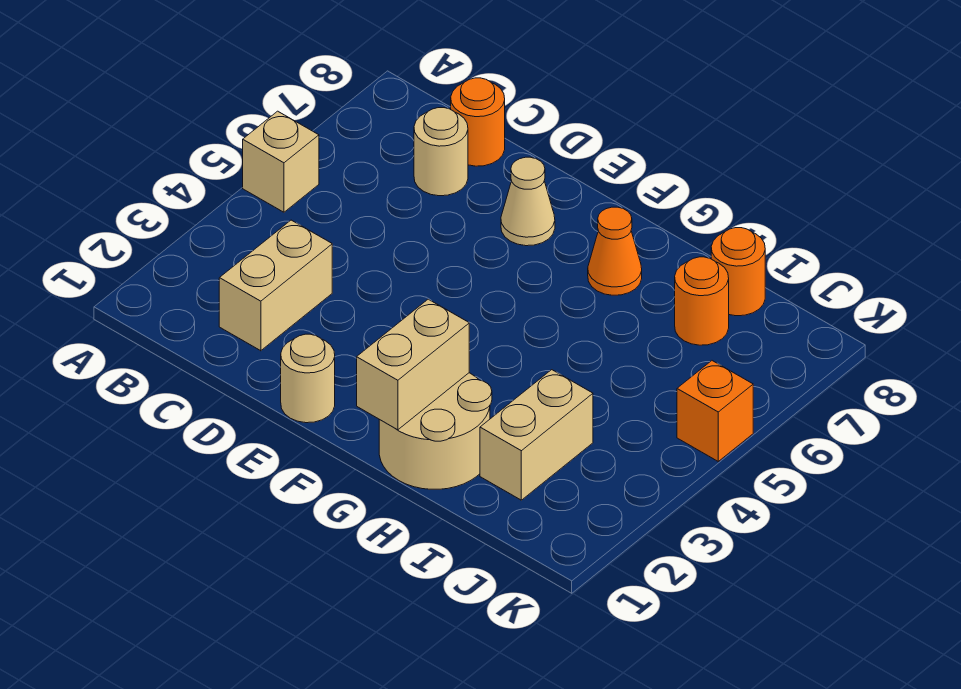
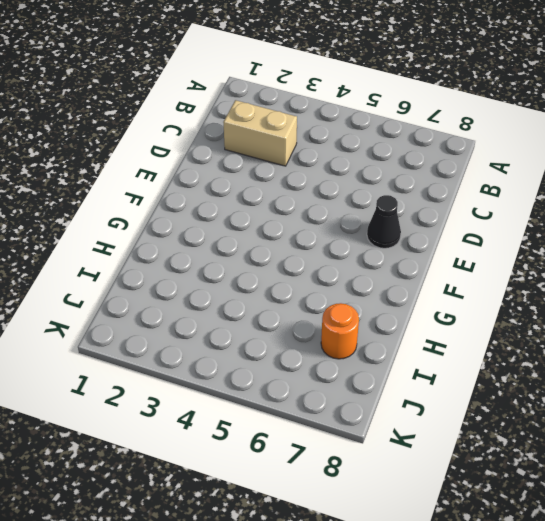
black 1x1 cone [367,195,401,248] -> tan 1x1 cone [501,157,555,246]
none -> tan 1x1 brick [243,111,319,212]
none -> tan 1x1 round brick [414,108,468,196]
none -> orange 1x1 round brick [451,78,505,166]

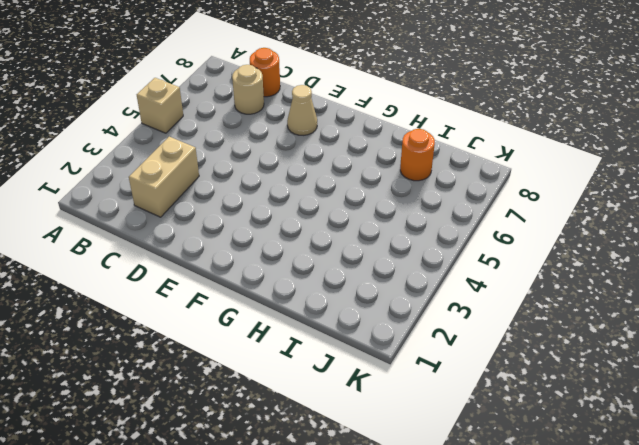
none -> tan 1x1 round brick [281,334,335,423]
none -> tan 2x2 round brick [379,373,492,489]
none -> orange 1x1 cone [588,207,642,295]

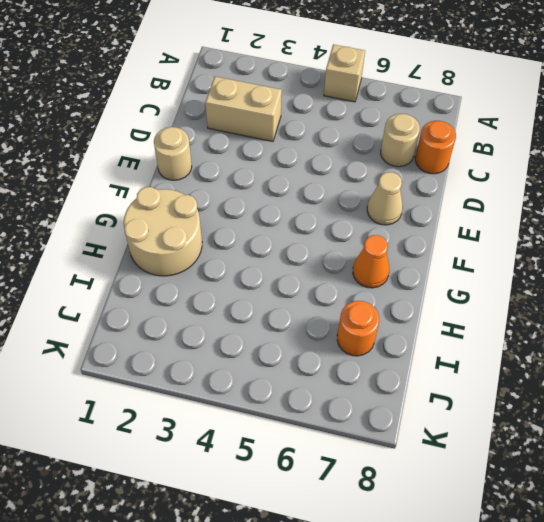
none -> tan 1x2 brick [480,370,593,500]
none -> orange 1x1 round brick [711,228,765,316]
none -> orange 1x1 brick [677,361,753,461]

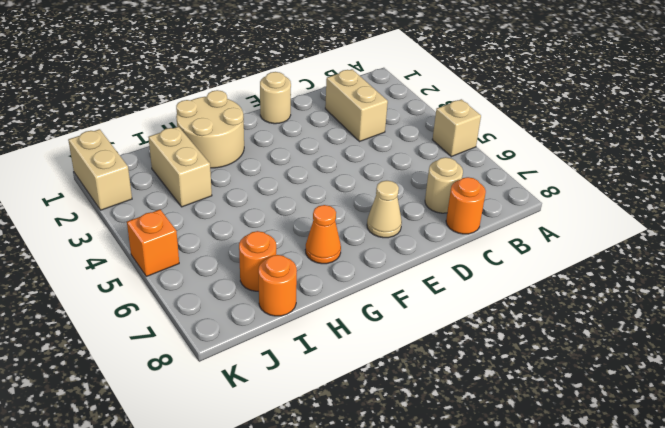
tan 1x2 brick [68,129,132,210] -> tan 1x2 brick moved to [357,299,469,430]

